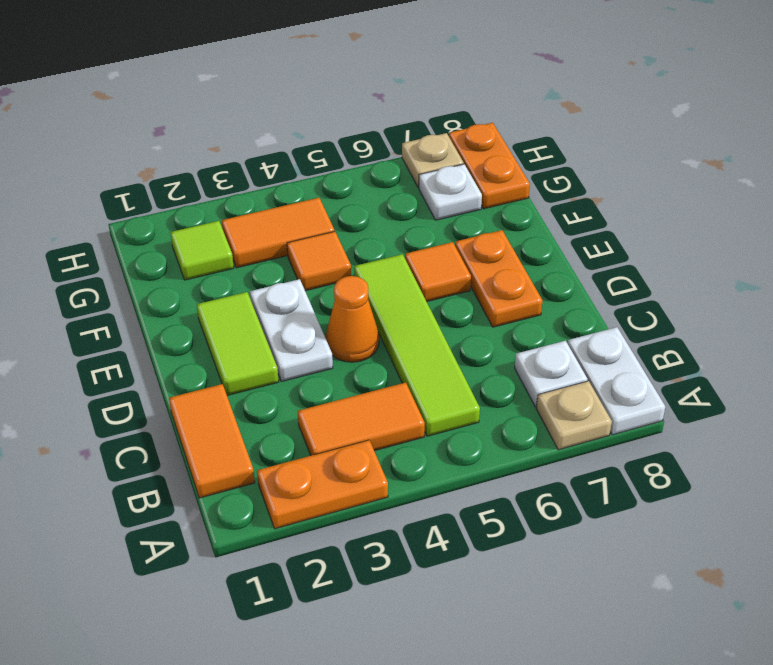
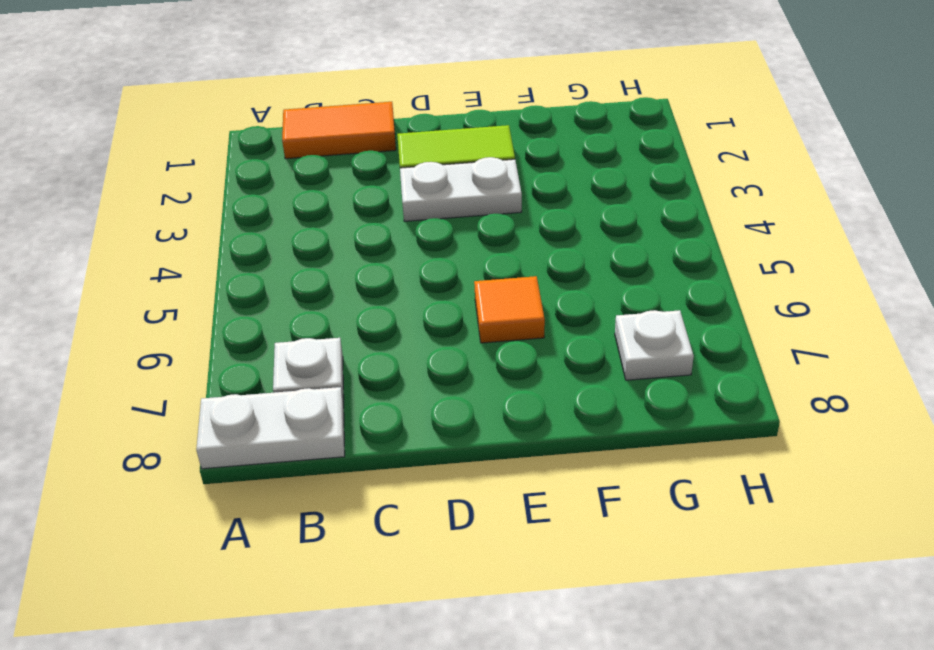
none -> orange 1x2 plate [257,440,388,529]
none -> tan 1x1 plate [536,381,612,450]
none -> orange 1x2 tile [298,383,425,456]

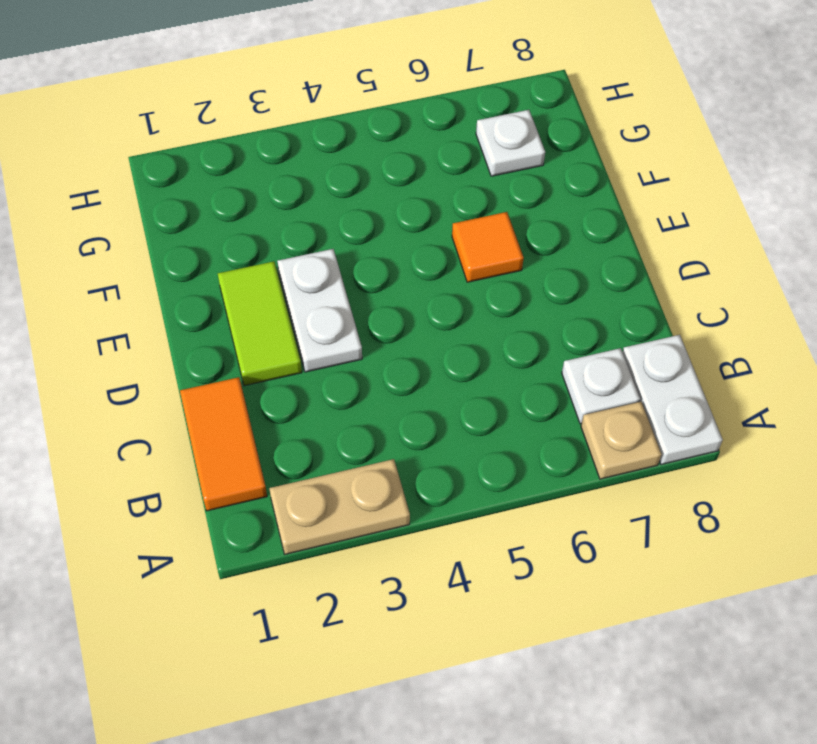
tan 1x2 plate [269,459,410,554] -> orange 1x2 plate [257,440,388,529]
none -> orange 1x2 tile [298,383,425,456]
none -> lime 1x4 tile [354,254,480,436]
none -> orange 1x1 cone [326,276,379,362]

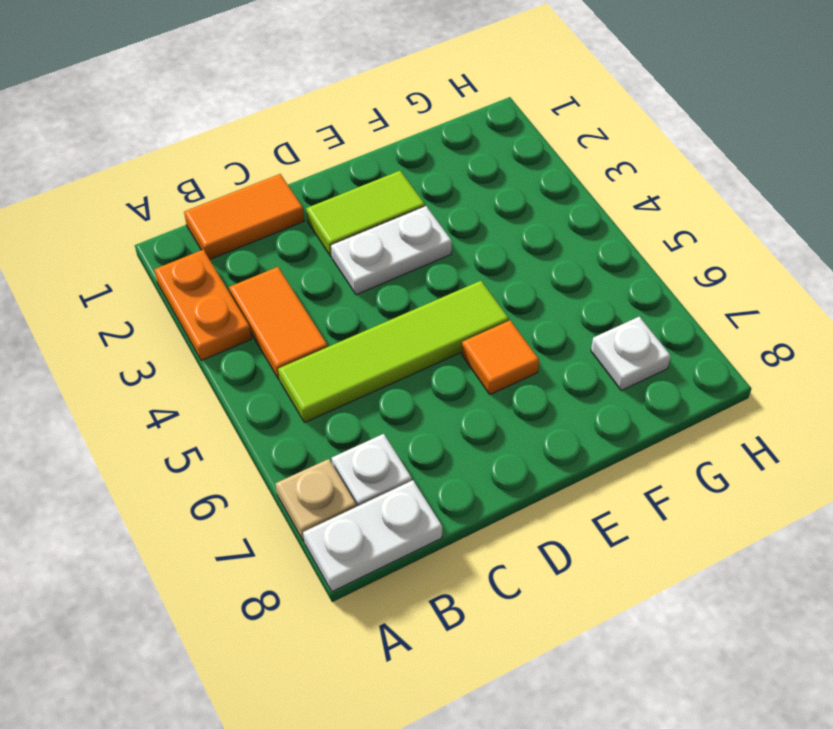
none -> orange 1x1 cone [326,276,379,362]
none -> orange 1x2 plate [455,230,543,327]
none -> orange 1x1 tile [287,231,351,291]

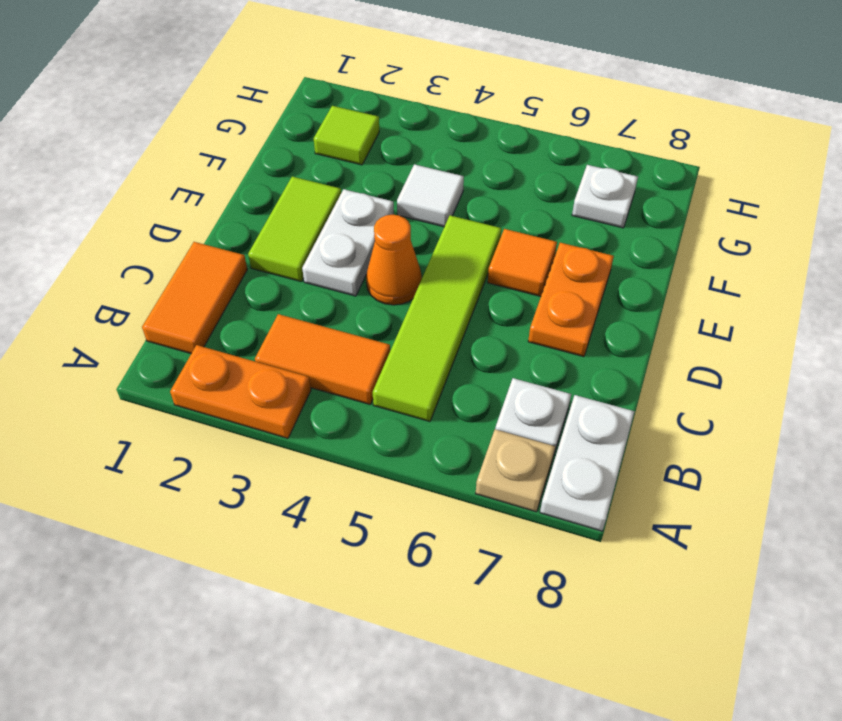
white 1x1 tile [397,164,464,227] -> orange 1x1 tile [287,231,351,291]
none -> orange 1x2 tile [222,198,334,268]
none -> orange 1x2 plate [449,123,530,209]
none -> tan 1x1 plate [402,133,464,188]

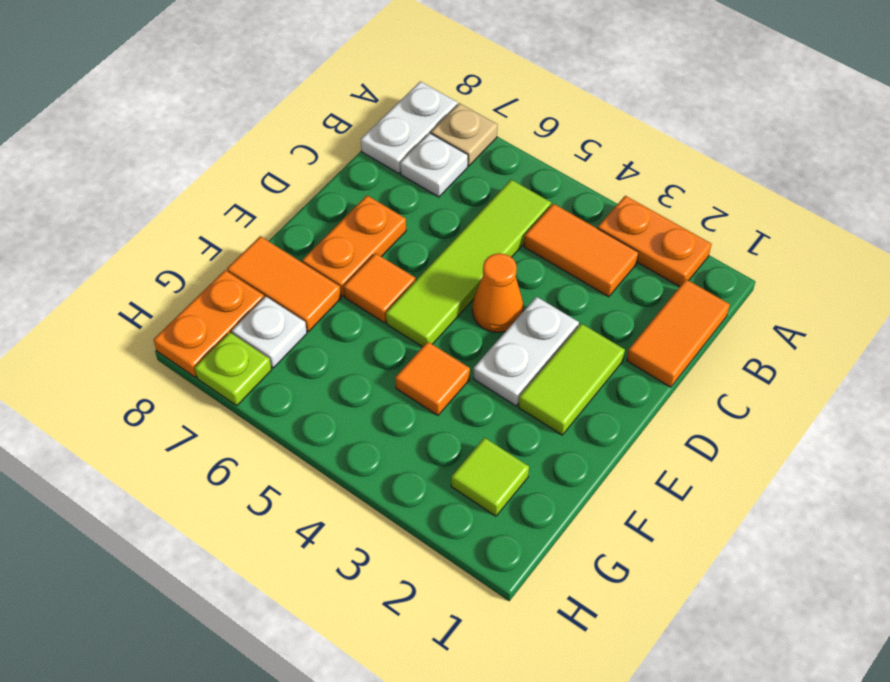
orange 1x2 tile [227,236,341,332] -> orange 1x2 tile moved to [222,198,334,268]
lime 1x1 plate [195,332,271,406] -> tan 1x1 plate [402,133,464,188]

